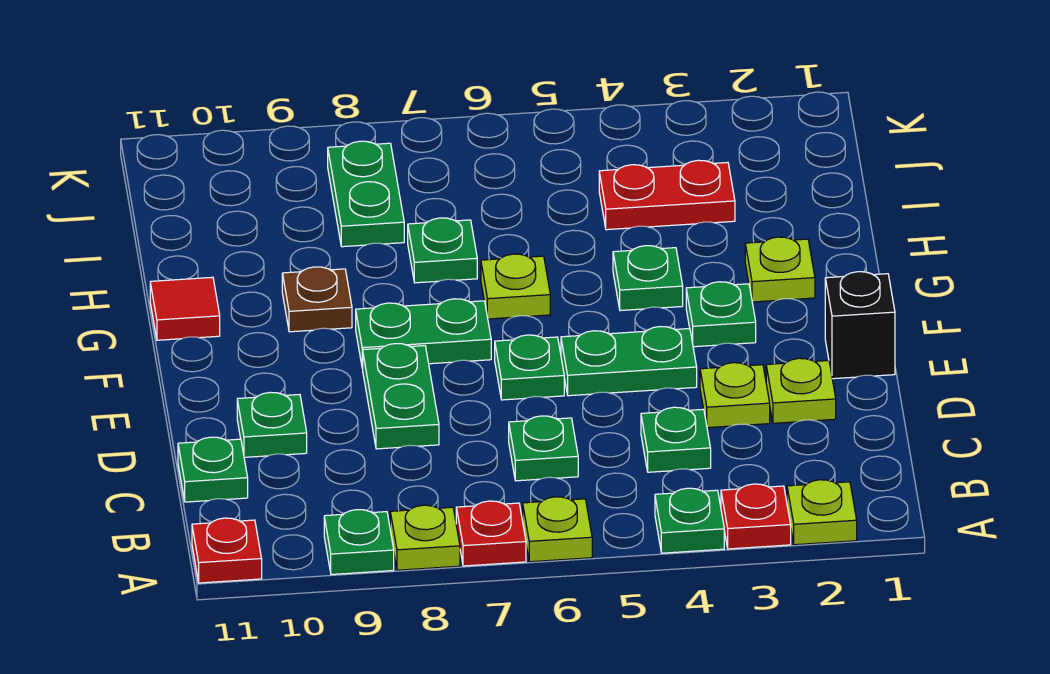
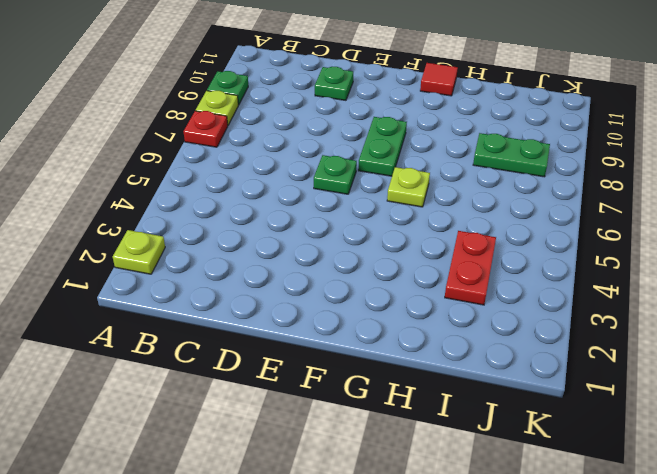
none -> red 1x1 plate [721,484,791,549]
none -> green 1x1 plate [655,488,724,553]
none -> lime 1x1 plate [523,497,592,562]

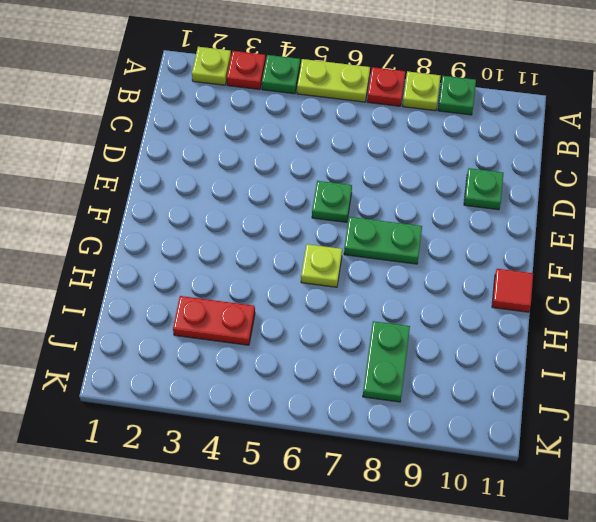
lime 1x2 plate [297,59,370,102] -> lime 1x1 plate [523,497,592,562]
none -> red 1x1 plate [192,518,262,583]
none -> green 1x1 plate [641,407,711,472]
none -> green 1x1 plate [509,416,578,481]

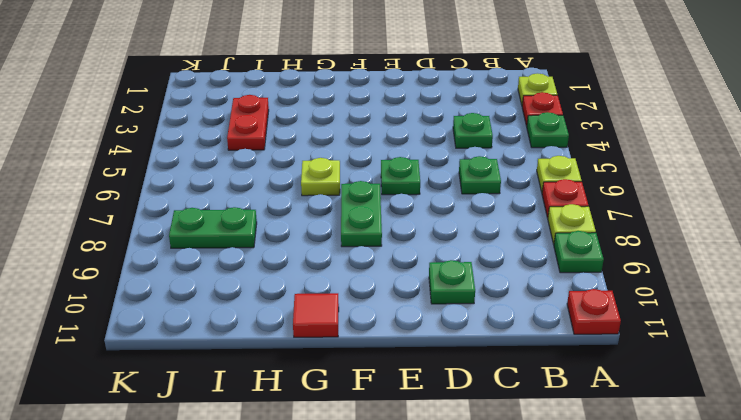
none -> green 1x1 plate [178,437,248,502]
none -> lime 1x1 plate [766,358,836,423]
none -> lime 1x1 plate [700,363,770,428]

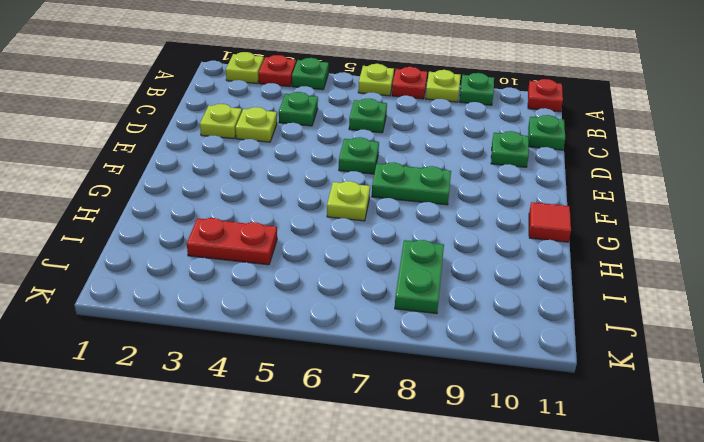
none -> green 1x2 plate [363,344,439,449]
none -> black 1x1 brick [825,272,895,379]
none -> green 1x2 plate [561,327,697,396]

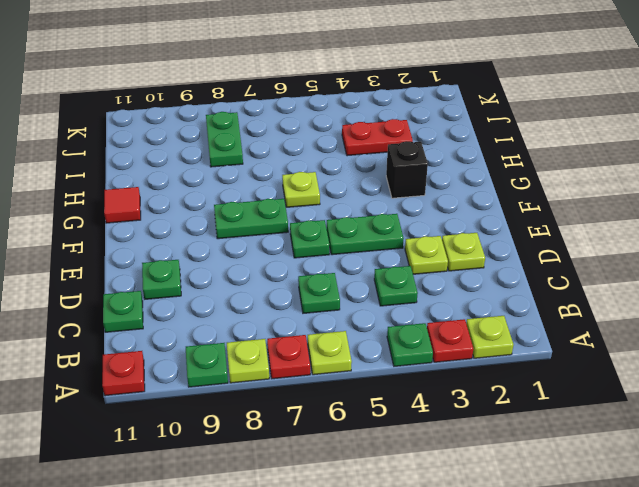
black 1x1 brick [386,141,428,198] -> black 1x1 brick moved to [825,272,895,379]
none -> green 1x2 plate [363,344,439,449]
none -> green 1x1 plate [686,282,756,347]
none -> lime 1x1 plate [745,237,815,302]

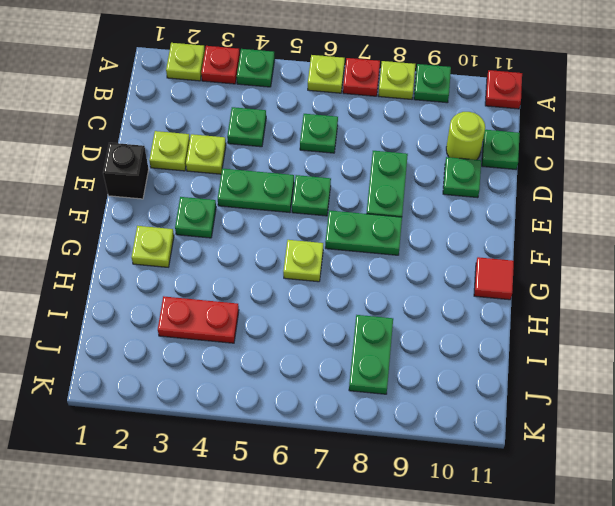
lime 1x1 round brick [446,112,485,160] -> none
none -> green 1x1 plate [613,246,683,311]
none -> brown 1x1 plate [282,267,352,332]
none -> green 1x1 plate [408,218,477,283]

